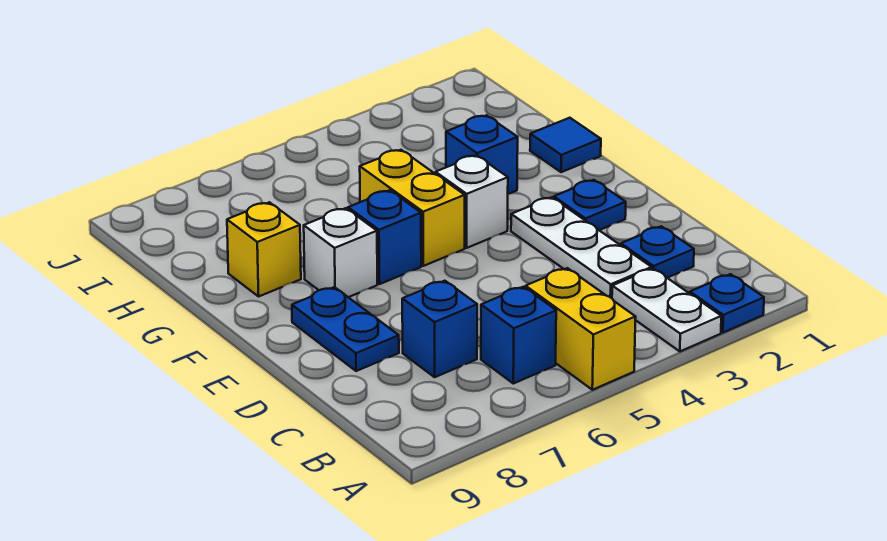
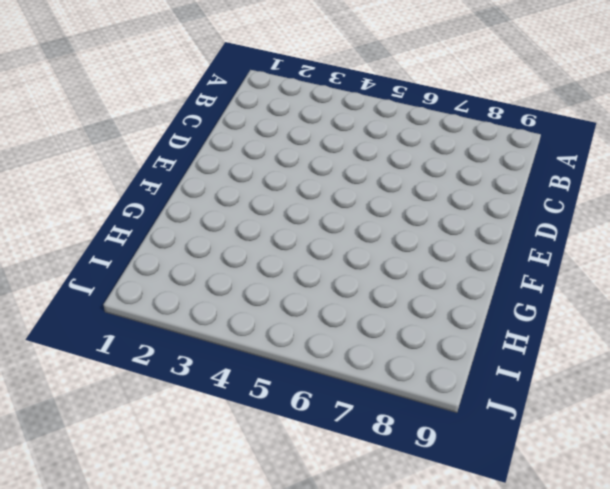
none -> blue 1x1 plate [690,274,764,333]
none -> white 1x2 plate [612,268,721,351]
none -> yellow 1x2 brick [526,268,636,390]

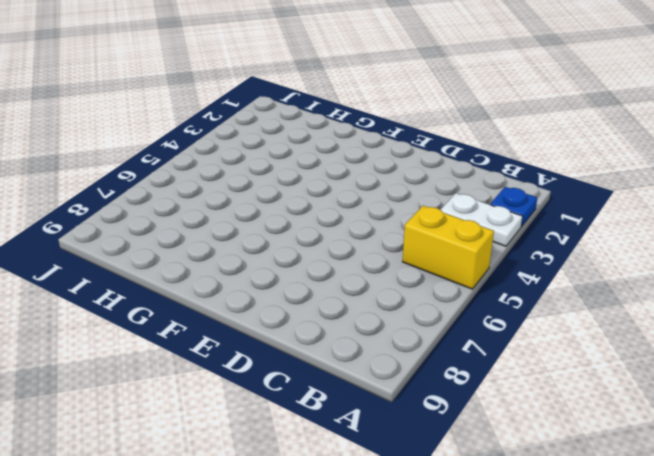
none -> blue 1x1 brick [481,287,556,384]
none -> blue 1x1 plate [621,226,694,278]
none -> white 1x3 plate [511,197,652,298]

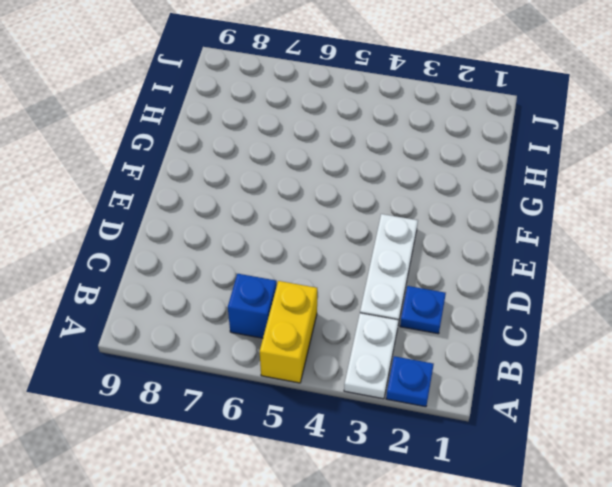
none -> blue 1x1 brick [402,281,477,377]
none -> blue 1x2 plate [292,287,399,371]
none -> blue 1x1 plate [554,180,626,230]

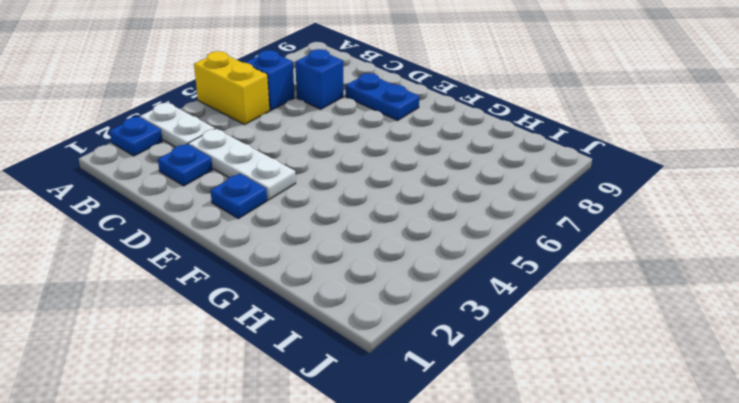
none -> white 1x1 brick [436,155,508,248]
none -> yellow 1x2 brick [360,150,465,266]
none -> blue 1x1 brick [348,190,421,284]

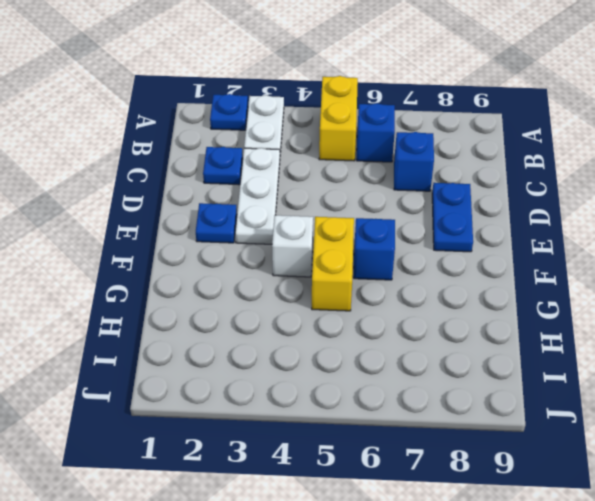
none -> white 1x1 brick [304,208,377,297]
none -> blue 1x1 tile [530,118,601,172]
none -> blue 1x1 brick [446,115,518,194]

